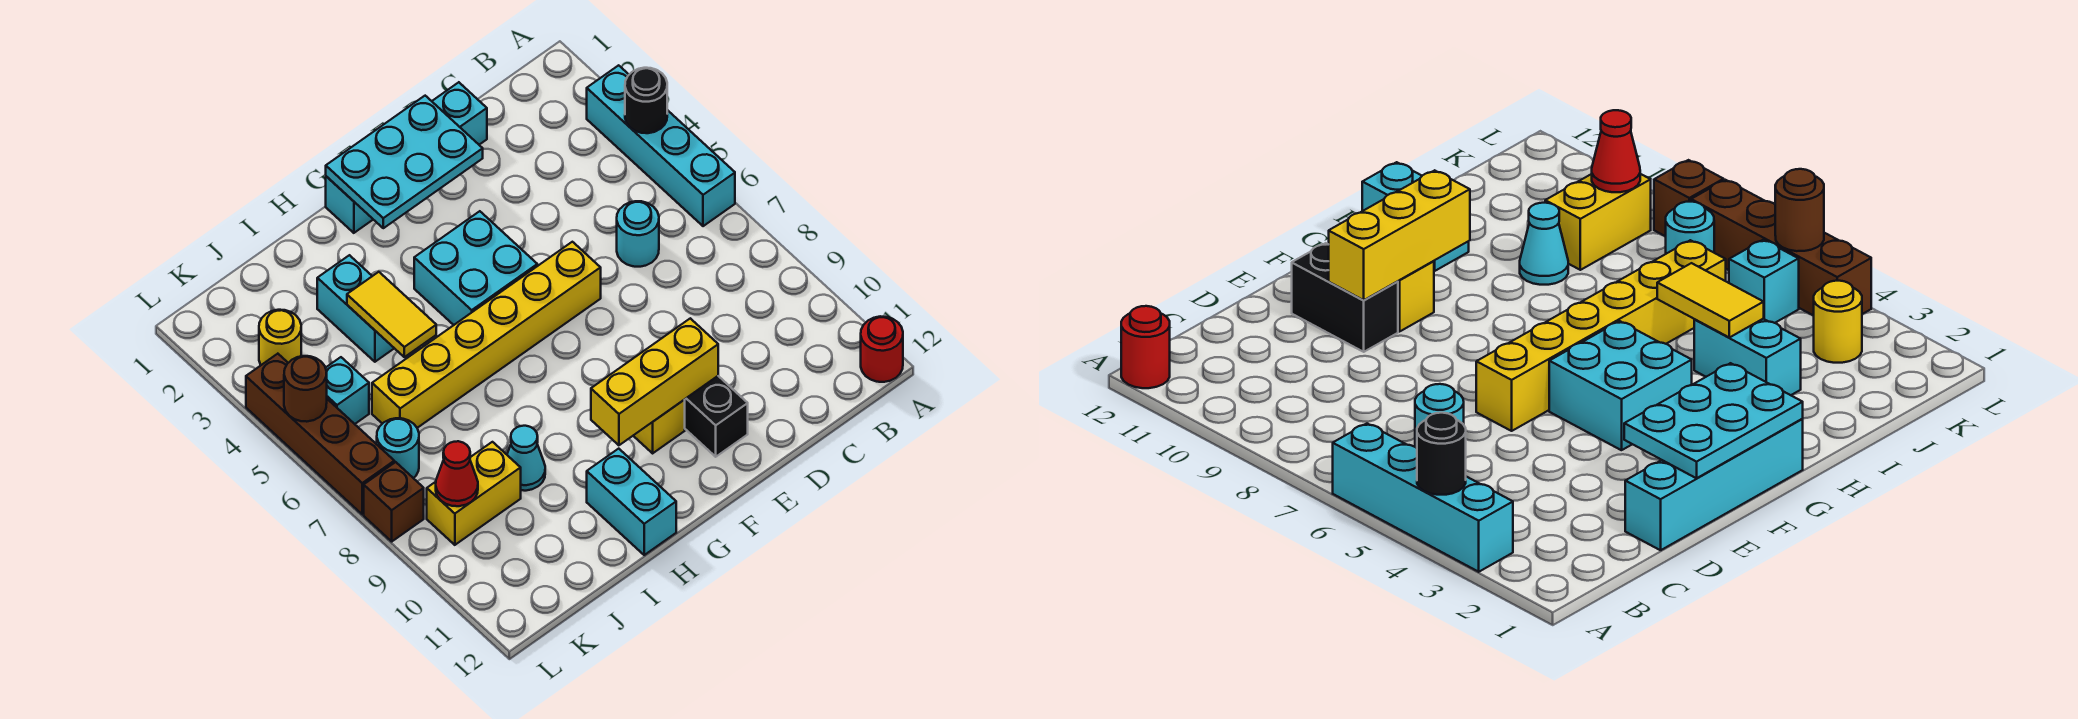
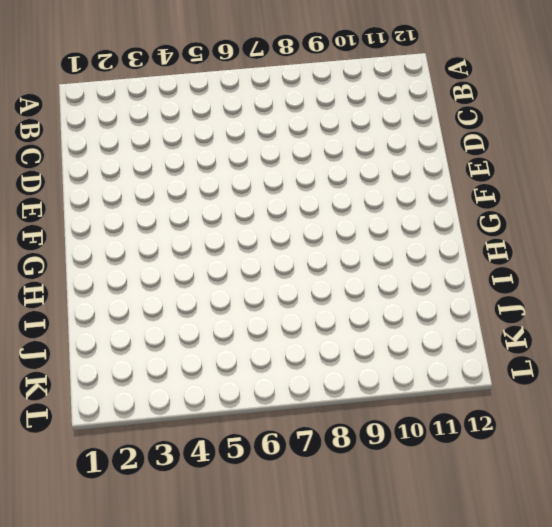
none -> cyan 1x4 brick [587,65,735,226]
none -> red 1x1 round brick [861,316,903,382]
none -> cyan 1x1 round brick [617,201,659,267]

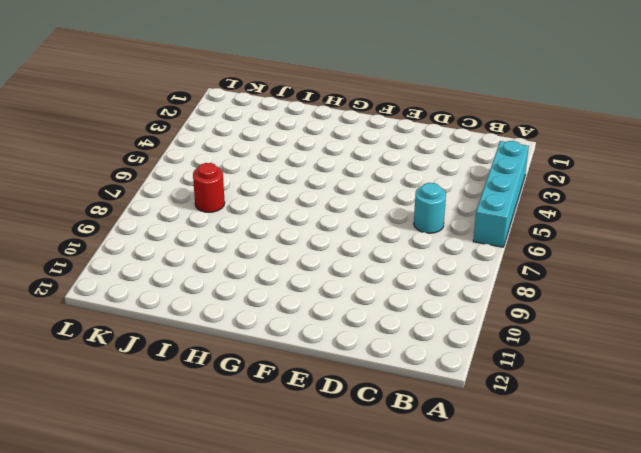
red 1x1 round brick [193,163,225,212] -> red 1x1 round brick moved to [861,316,903,382]
none -> cyan 1x4 brick [326,82,487,233]
none -> yellow 1x6 brick [372,242,601,428]
none -> black 1x2 brick [684,376,748,457]

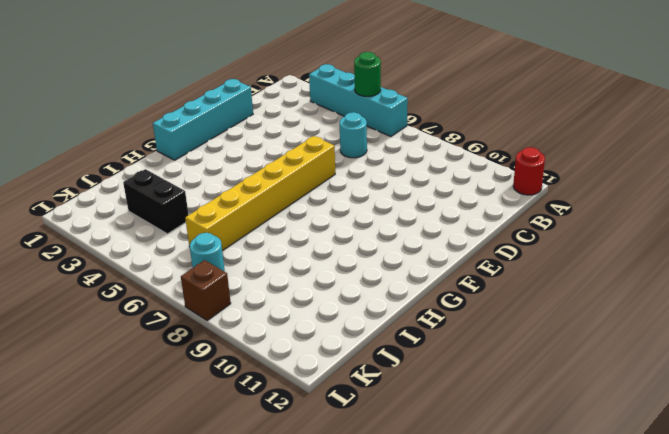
green 1x1 round brick [354,52,381,96] -> none
black 1x2 brick [123,169,189,234] -> black 1x2 brick moved to [684,376,748,457]
none -> cyan 2x2 brick [414,211,537,325]
none -> yellow 1x1 brick [633,400,685,453]
none -> cyan 1x2 brick [587,449,676,555]

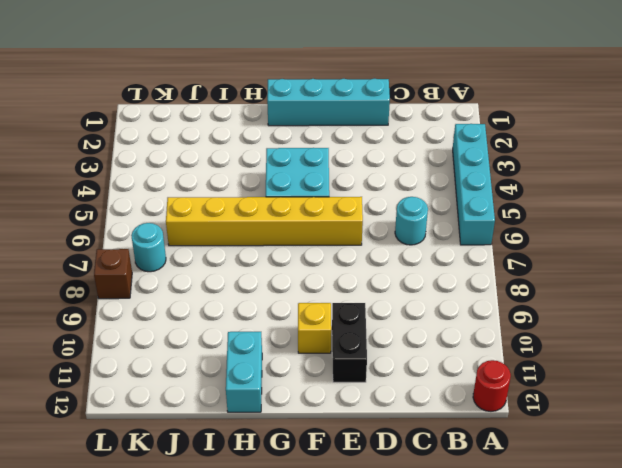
none -> cyan 1x2 brick [317,255,394,362]
none -> cyan 1x1 cone [507,426,545,491]
none -> yellow 1x2 brick [427,442,521,545]

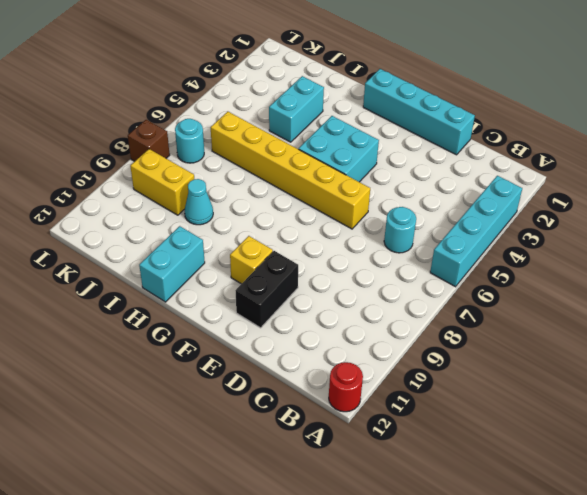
none -> yellow 1x1 round brick [259,310,301,365]
none -> cyan 1x1 brick [326,357,369,424]
none -> brown 1x4 brick [246,354,394,514]

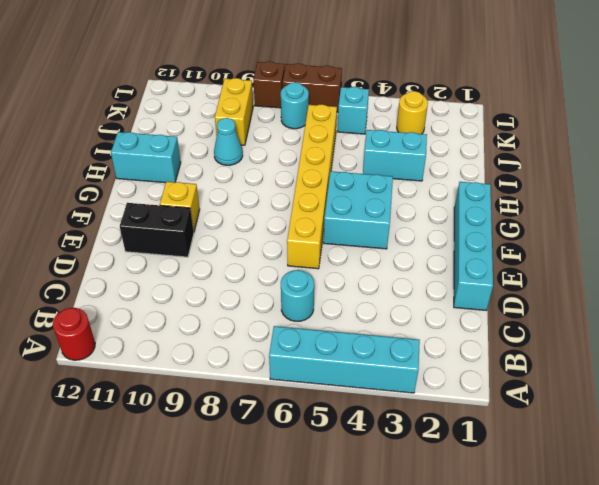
brown 1x2 brick [283,63,342,112] -> brown 1x4 brick [246,354,394,514]
none -> black 1x1 round brick [625,68,667,133]
none -> cyan 2x3 plate [326,96,483,228]
none -> yellow 1x3 brick [591,318,718,445]

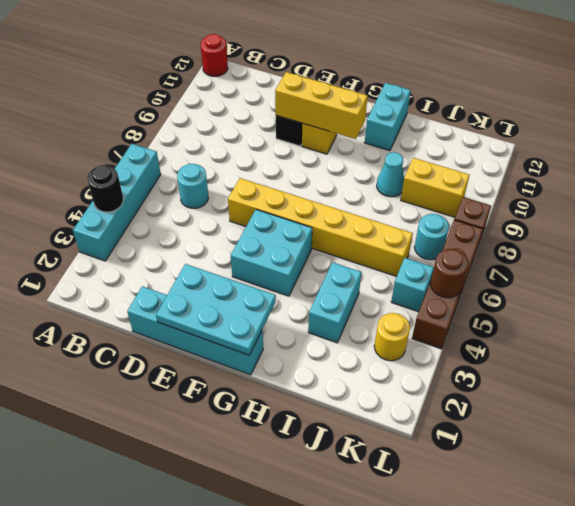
none -> yellow 1x2 tile [347,272,436,357]
none -> red 1x1 cone [436,441,478,506]

